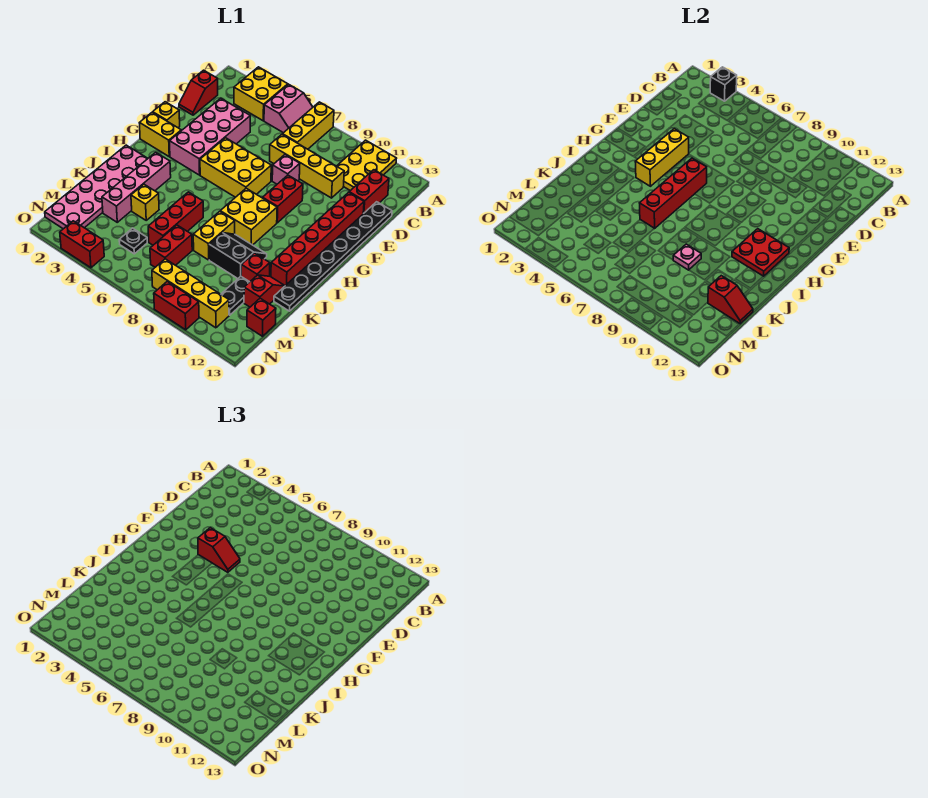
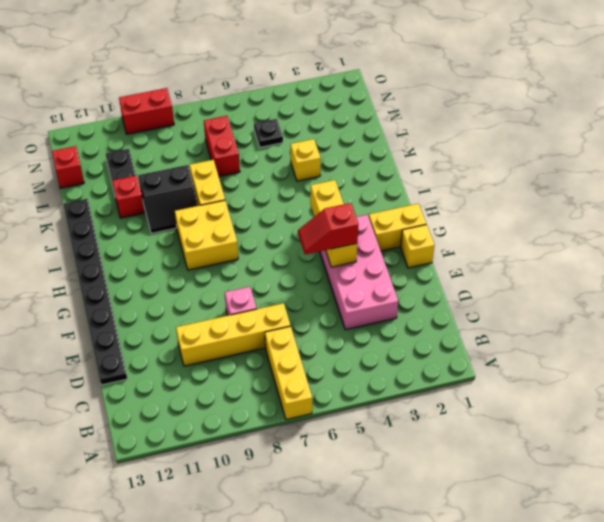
none -> yellow 2x2 brick [234,67,288,121]
none -> pink 2x2 slope [264,84,313,133]
none -> yellow 2x3 plate [337,140,397,191]
none -> red 1x2 slope [179,70,218,115]

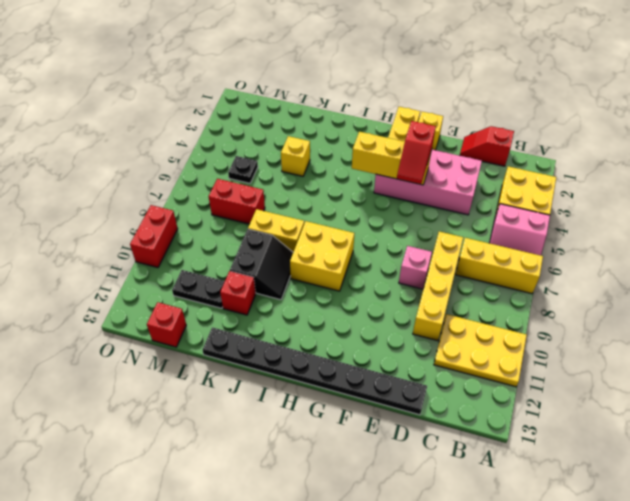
none -> red 1x2 brick [349,170,389,214]
none -> red 1x6 brick [271,192,364,286]
none -> yellow 2x3 brick [200,138,271,197]
none -> red 1x2 brick [263,175,303,223]

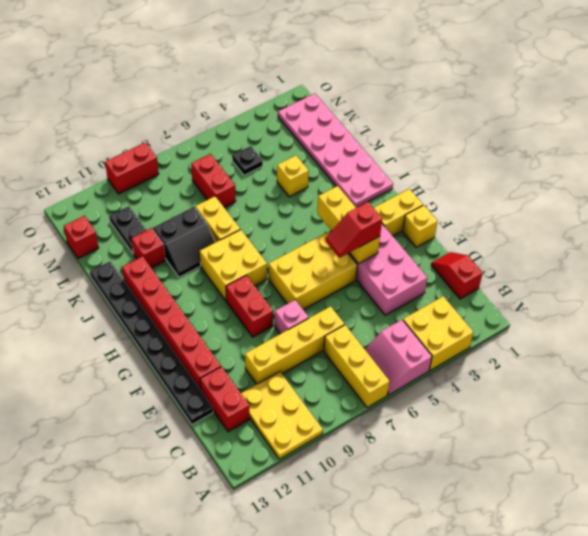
none -> pink 1x4 brick [102,152,171,222]
none -> red 1x3 brick [148,192,203,245]
none -> red 1x2 slope [244,275,285,307]
none -> yellow 1x4 brick [152,259,229,328]

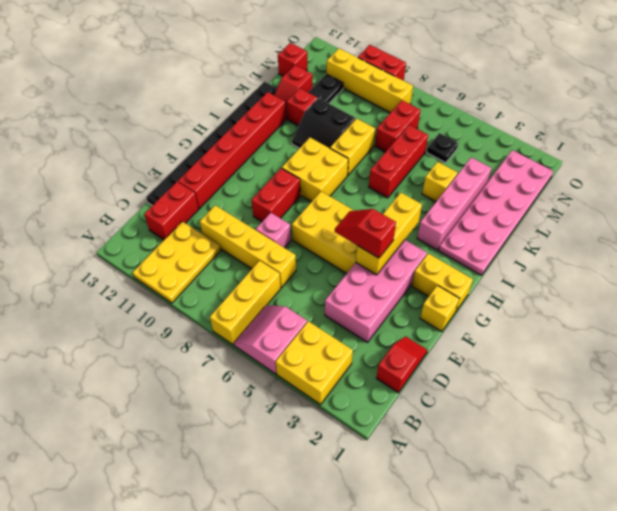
none -> red 1x2 brick [60,221,104,268]
none -> black 1x1 brick [710,67,737,101]
none -> red 1x4 brick [640,158,707,229]
none -> red 2x2 plate [732,229,789,276]

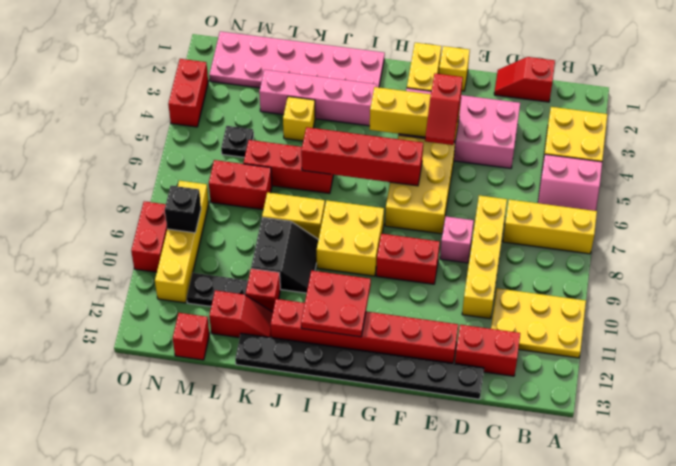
black 1x1 brick [165,186,201,233] -> black 1x1 brick moved to [710,67,737,101]
none -> pink 1x1 plate [673,244,701,270]
none -> red 1x2 slope [708,276,753,324]

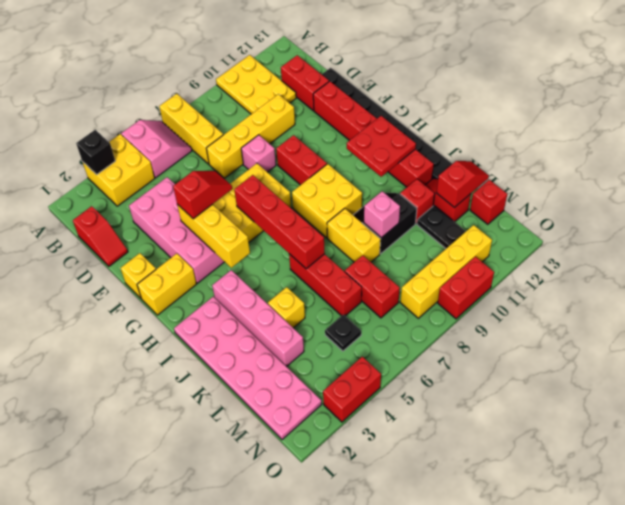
pink 1x1 brick [364,191,400,238] -> pink 1x1 plate [673,244,701,270]

